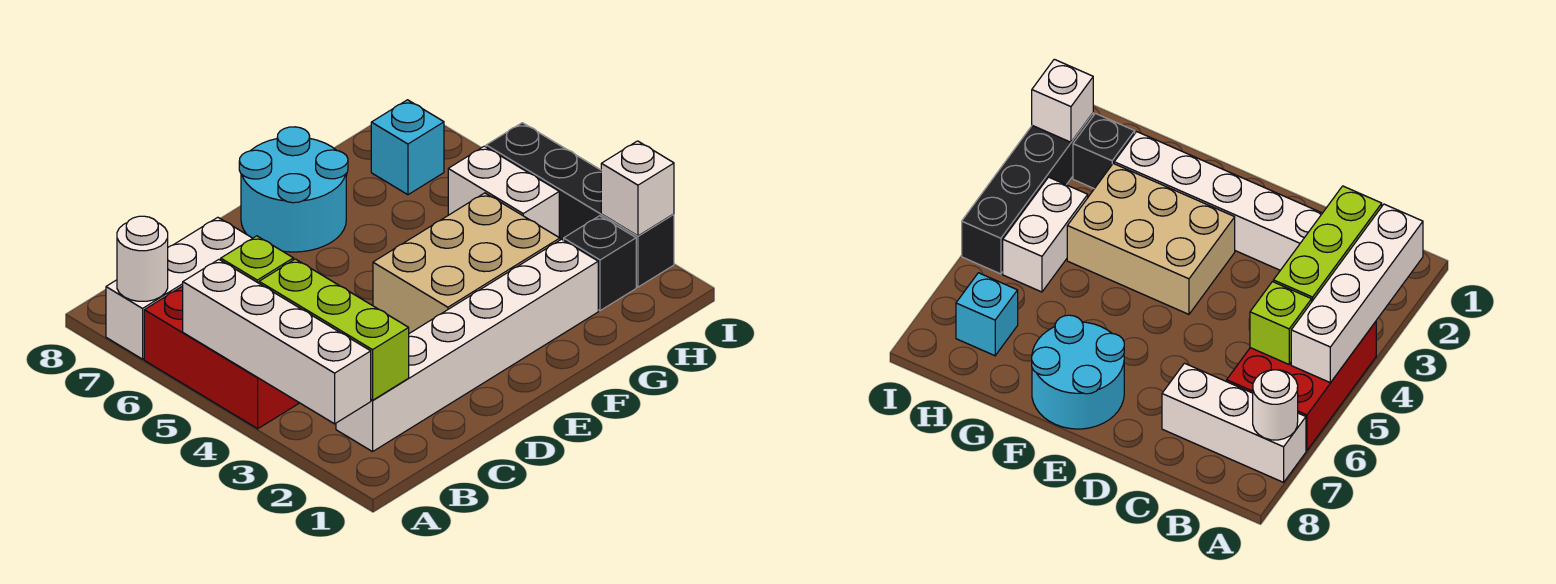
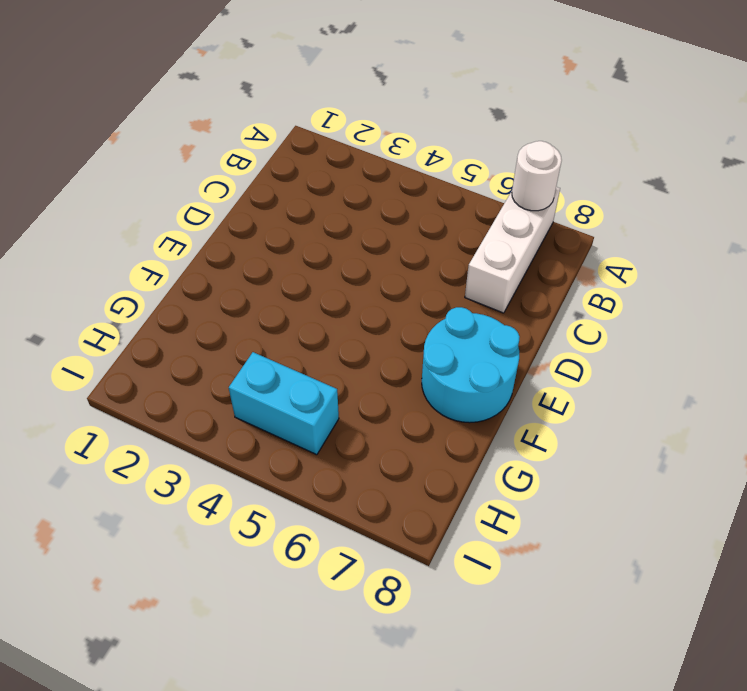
cyan 1x2 brick [229,352,339,455] -> white 1x2 brick [448,146,559,237]
none -> red 2x3 brick [144,286,299,429]
none -> white 1x6 brick [336,239,598,452]
none -> tan 2x3 brick [373,193,560,333]

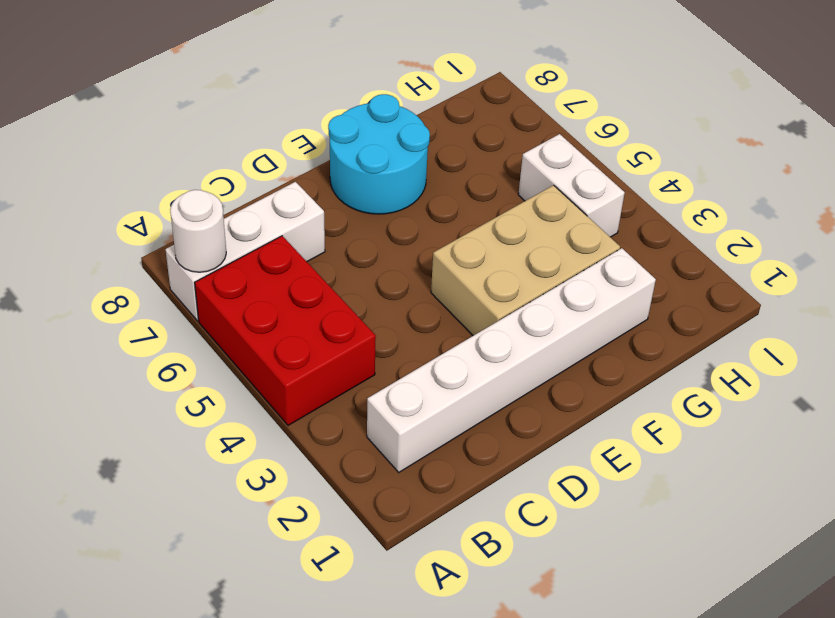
none -> black 1x1 brick [564,216,636,311]
none -> cyan 1x1 brick [371,100,444,195]
none -> black 1x4 brick [486,123,674,287]

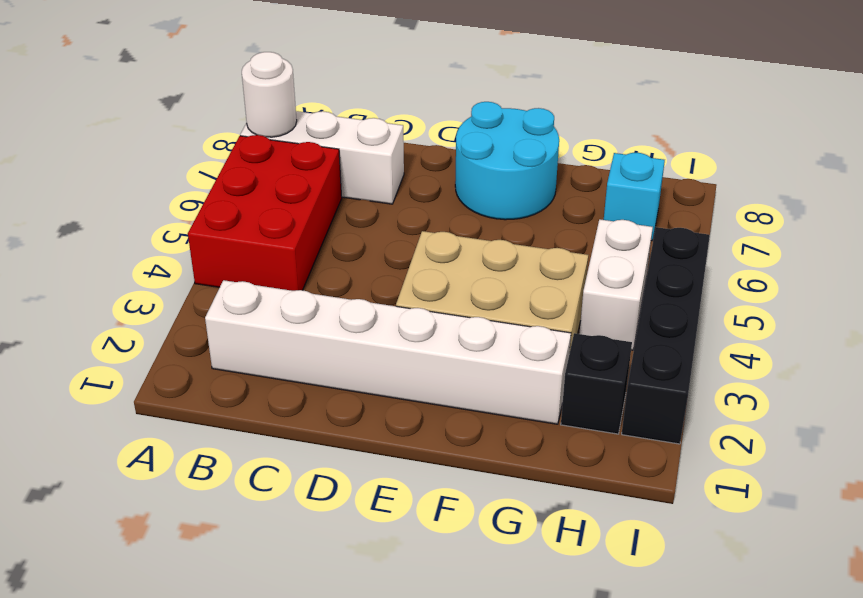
none -> white 1x4 brick [183,260,371,424]
none -> lime 1x3 brick [259,259,409,400]
none -> lime 1x1 brick [221,236,293,283]

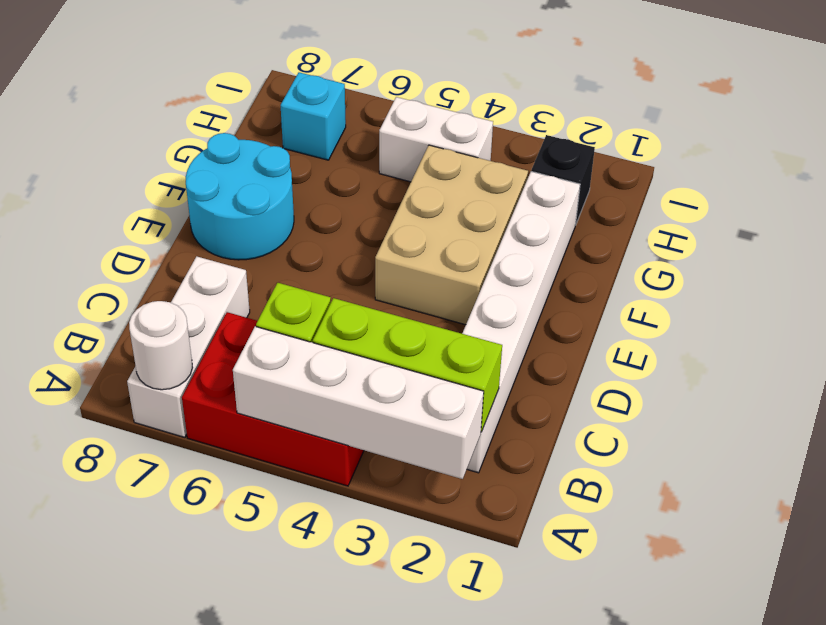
none -> black 1x4 brick [486,123,674,287]
none -> white 1x1 brick [601,141,674,236]

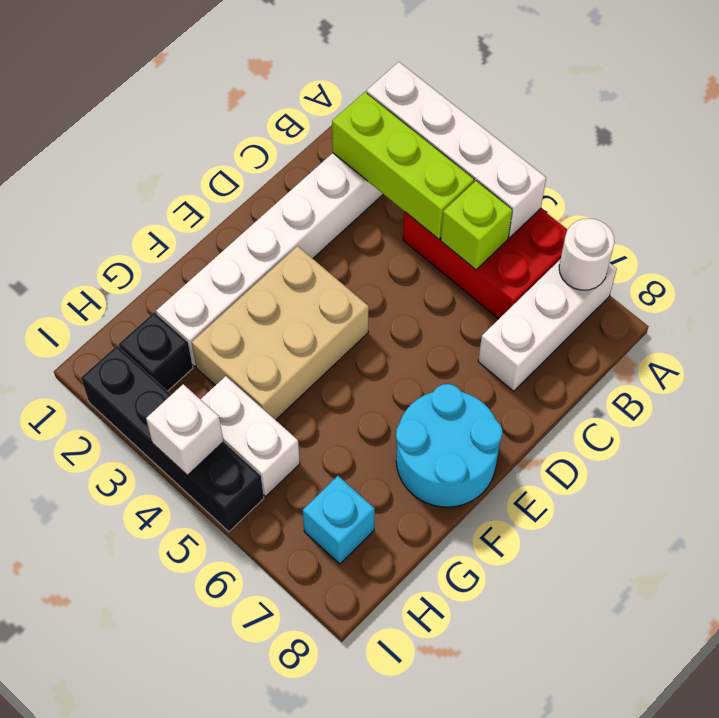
white 1x1 brick [146,384,223,475] -> white 1x1 brick moved to [601,141,674,236]

